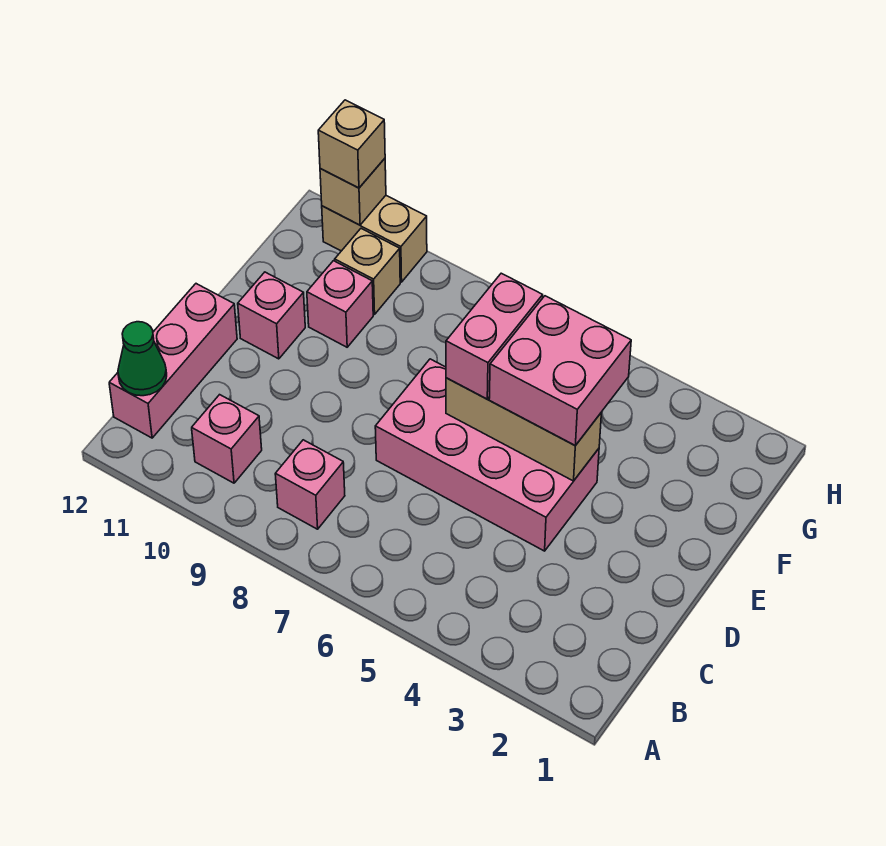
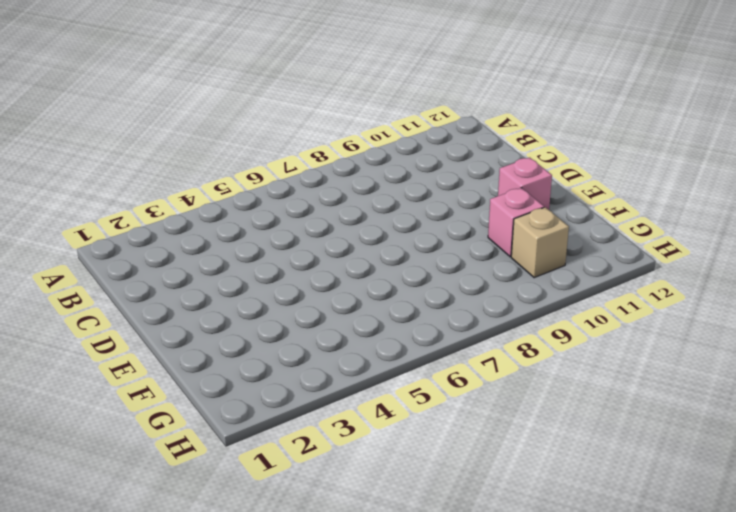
none -> pink 1x1 brick [275,440,345,529]
none -> pink 1x1 brick [192,395,262,483]
none -> pink 1x3 brick [109,284,237,438]

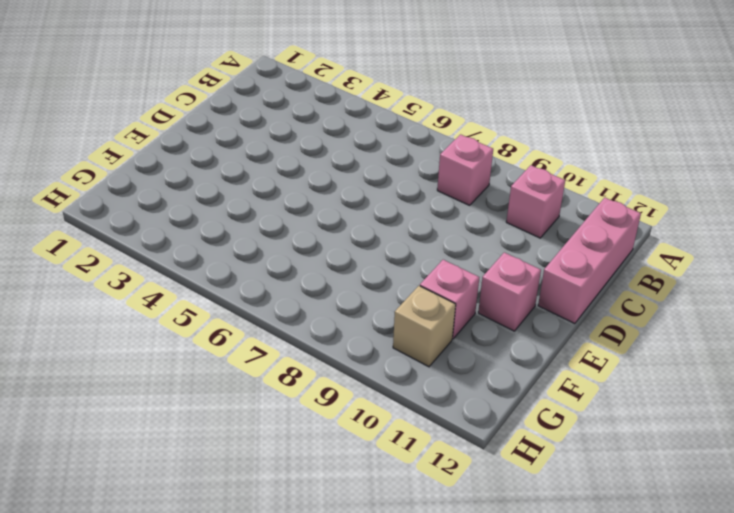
none -> pink 2x4 brick [375,359,599,551]
none -> tan 1x2 brick [322,196,427,282]
none -> green 1x1 cone [118,322,167,396]

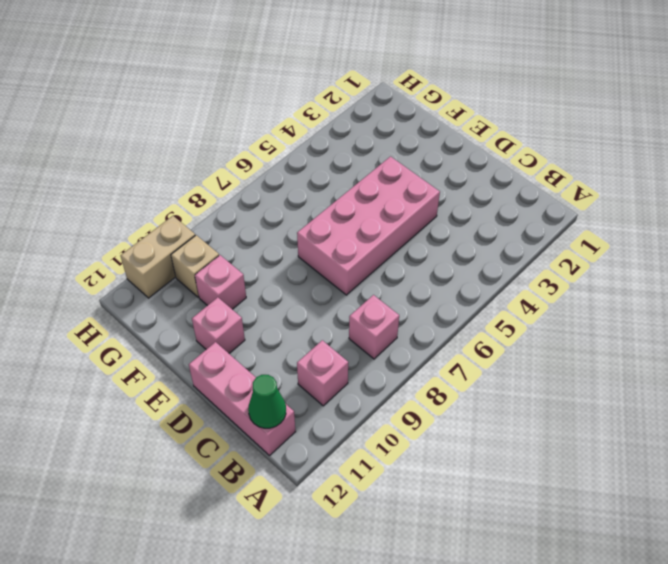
none -> tan 1x3 brick [446,378,602,481]
none -> tan 1x1 brick [320,159,386,225]
none -> pink 2x2 brick [489,296,631,446]

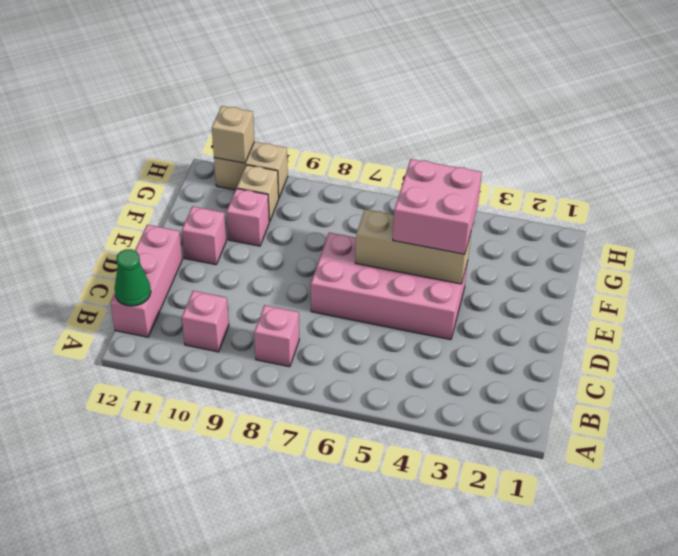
none -> pink 1x2 brick [446,273,543,399]
none -> tan 1x1 brick [318,100,385,188]

